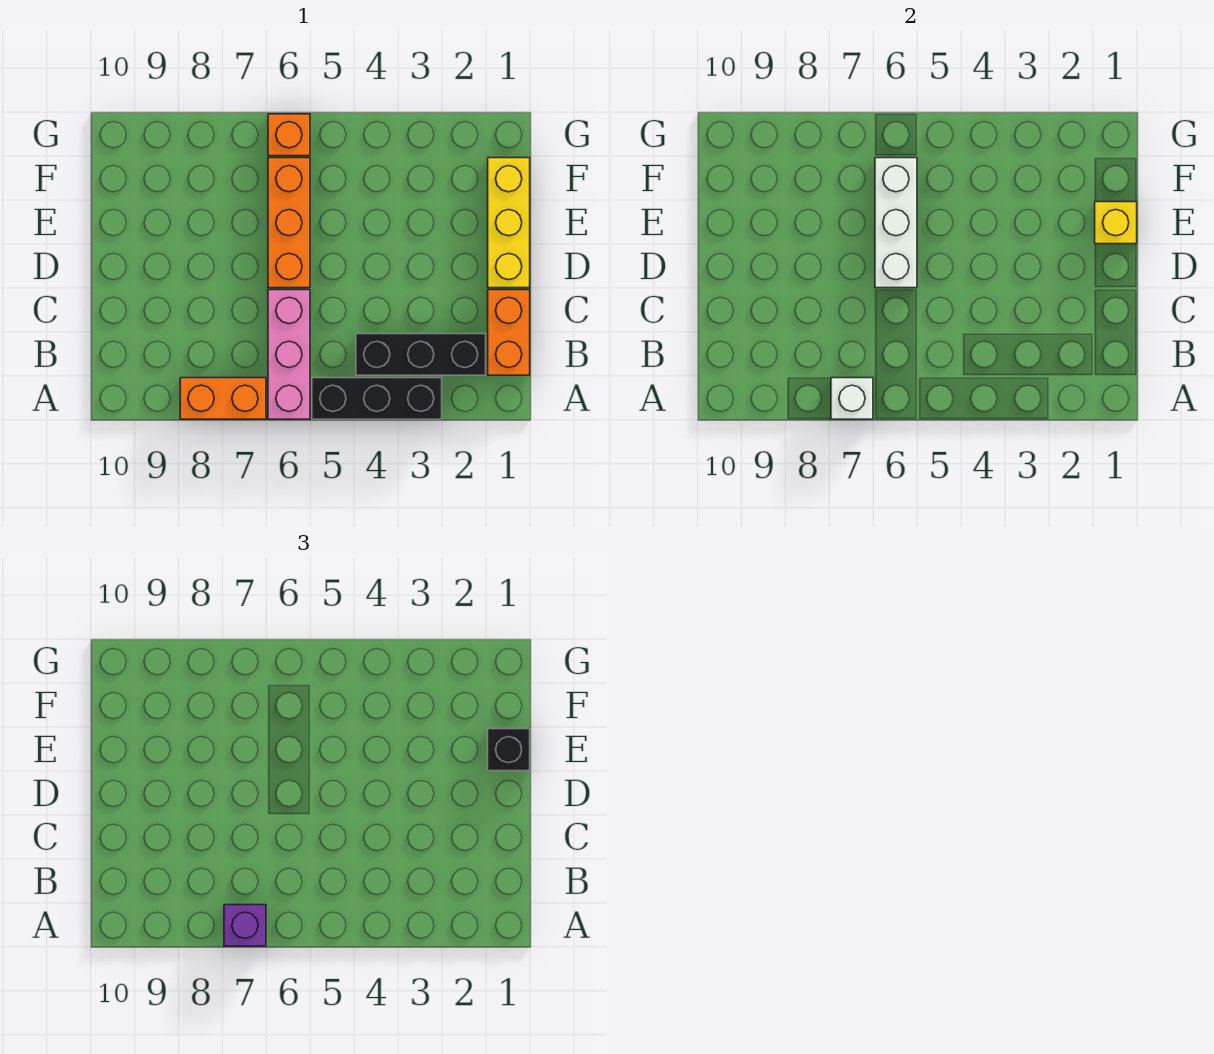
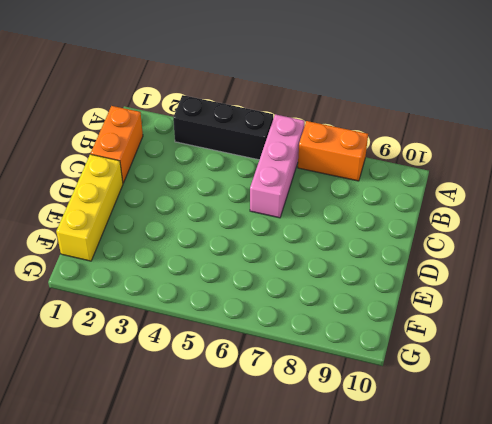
none -> black 1x3 brick [356,334,486,375]
none -> orange 1x3 brick [268,158,310,288]
none -> orange 1x1 brick [268,114,310,156]

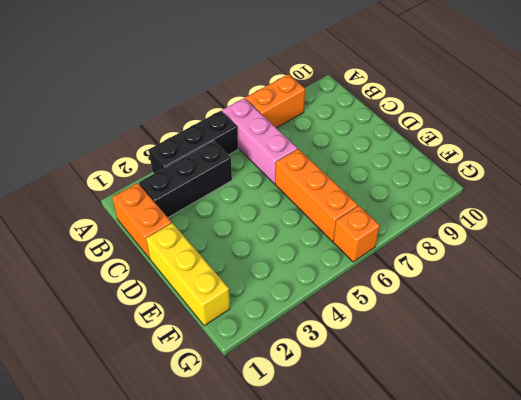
none -> white 1x1 brick [831,378,873,419]
none -> white 1x3 brick [875,158,917,288]
none -> yellow 1x1 brick [1095,202,1137,244]

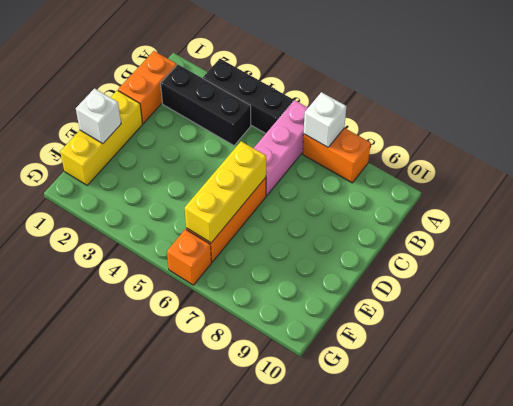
yellow 1x3 brick [185,141,266,243] -> white 1x3 brick [875,158,917,288]
white 1x1 brick [76,89,121,144] -> yellow 1x1 brick [1095,202,1137,244]
none -> purple 1x1 brick [224,905,266,946]
none -> black 1x1 brick [488,729,530,771]

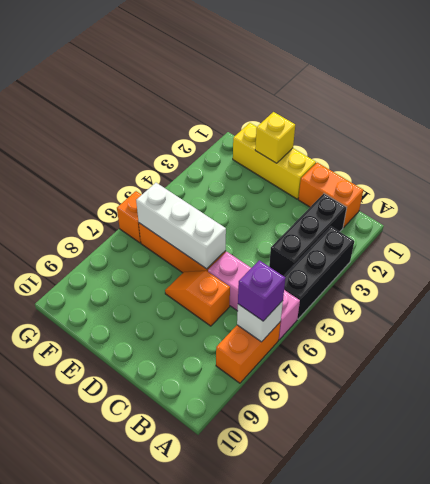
orange 1x2 slope [165,271,230,326] -> none
none -> black 1x1 brick [488,729,530,771]

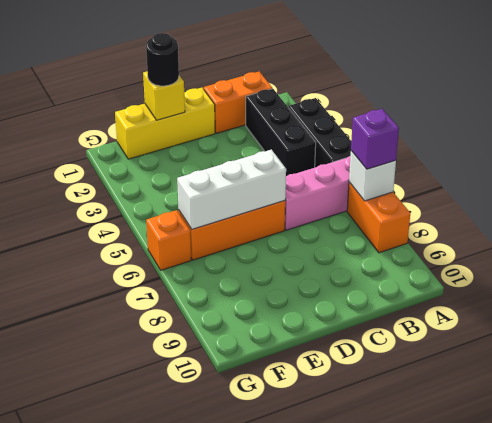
black 1x1 round brick [146,33,179,86] -> black 1x1 brick [488,729,530,771]

